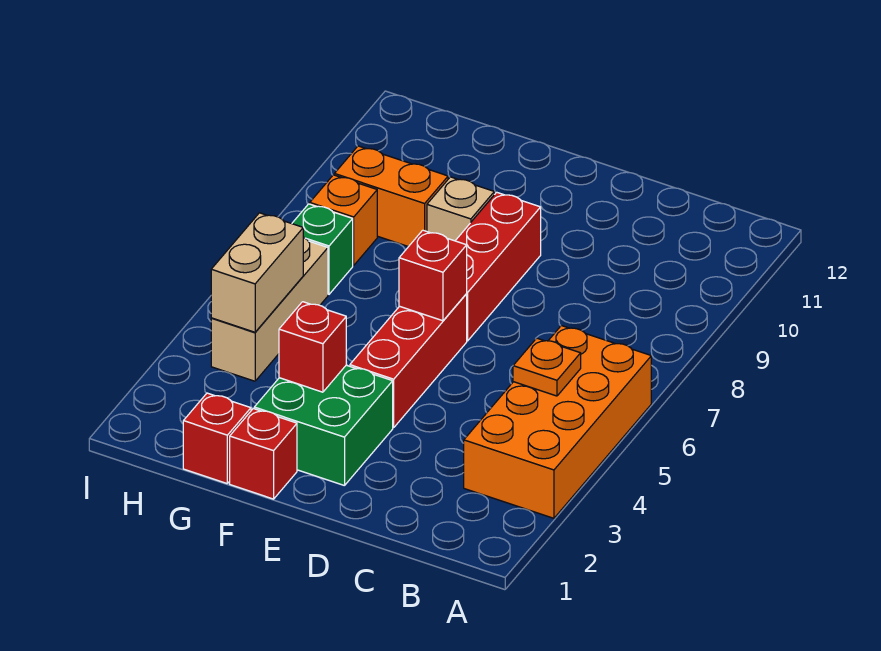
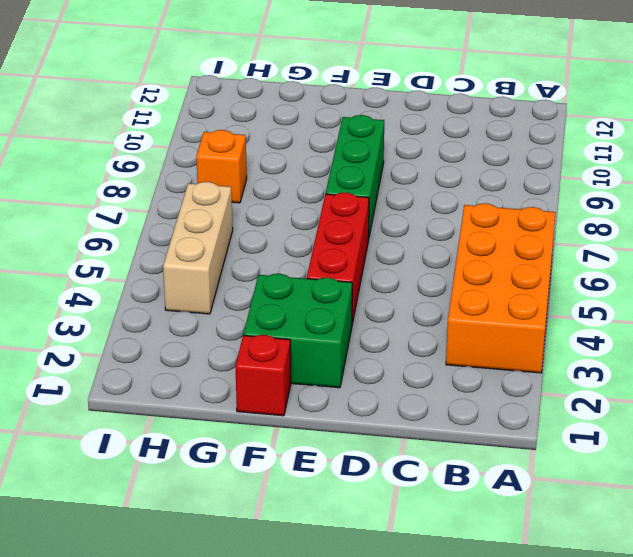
green 1x3 brick [326,115,384,240] -> red 1x3 brick [455,192,541,341]
none -> tan 1x1 brick [427,177,494,241]
none -> red 1x1 brick [183,393,251,483]
none -> orange 1x2 brick [334,146,448,247]

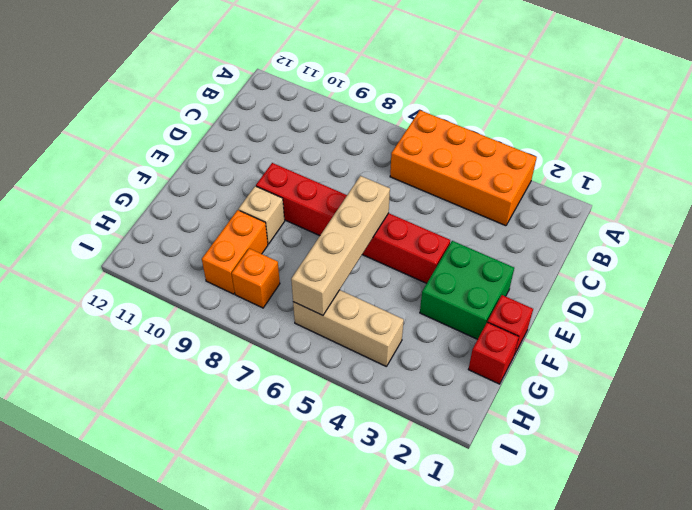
tan 1x4 brick [291,176,390,315] -> red 1x1 brick [399,230,467,321]
none -> green 1x1 brick [292,204,353,294]
none -> orange 1x1 plate [513,338,581,396]
none -> red 1x1 brick [279,302,346,392]

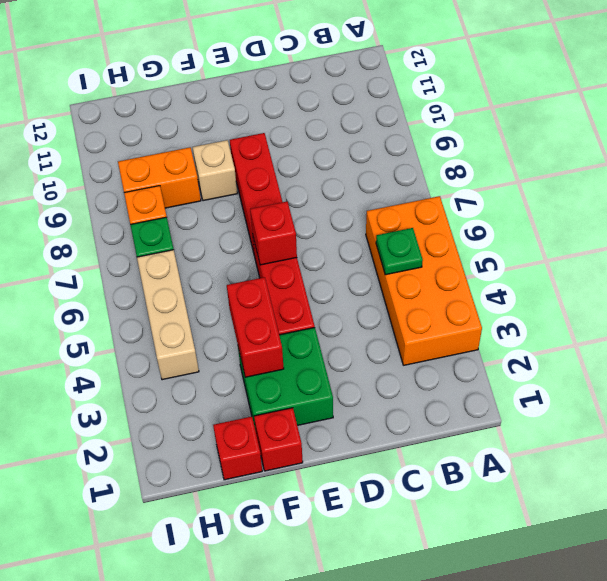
green 1x1 plate [376,228,423,275] -> orange 1x1 plate [513,338,581,396]
red 1x2 brick [227,277,284,377] -> red 1x1 brick [279,302,346,392]
none -> tan 1x2 brick [211,213,303,332]

